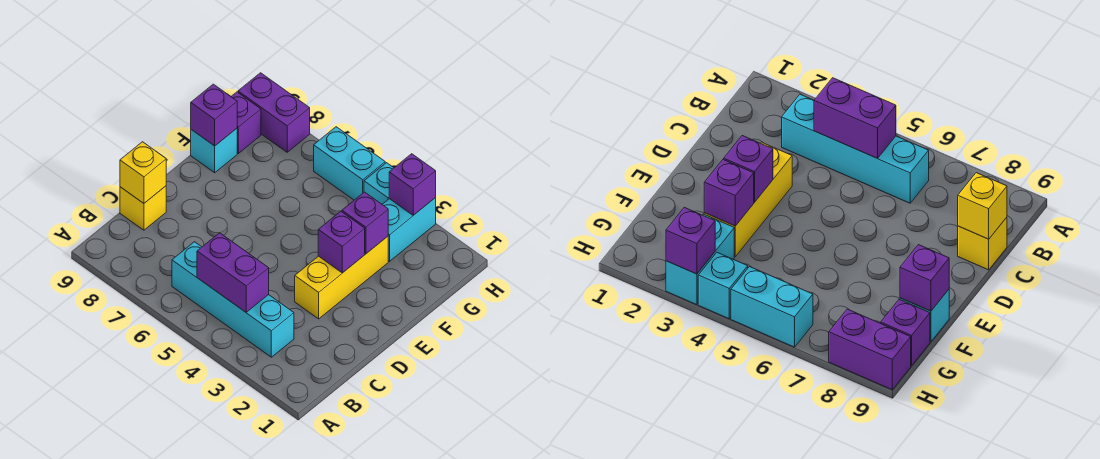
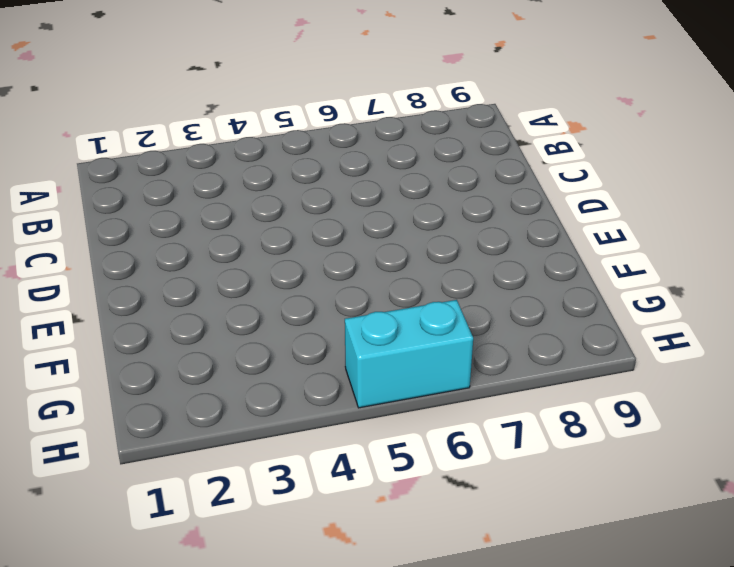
none -> cyan 1x4 brick [172,242,294,357]
none -> yellow 1x1 brick [120,186,166,230]
none -> yellow 1x3 brick [295,236,388,319]

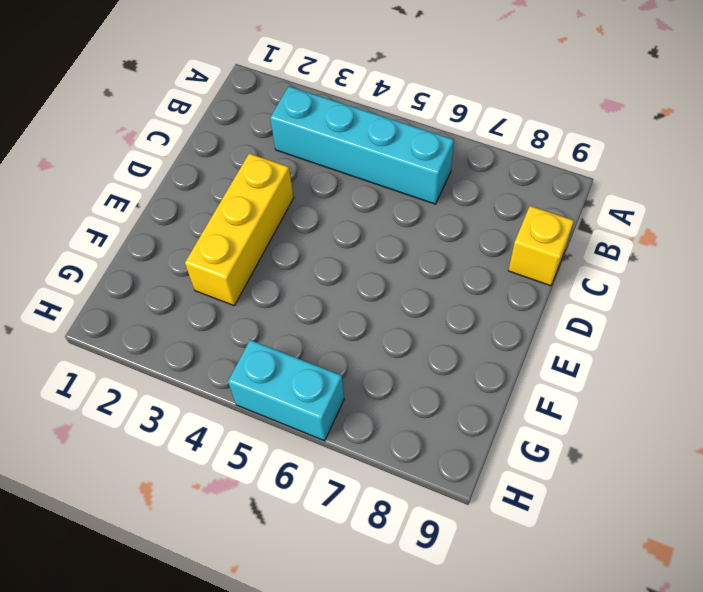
none -> cyan 1x1 brick [191,128,237,173]
none -> cyan 1x2 brick [382,198,436,261]
none -> purple 1x1 brick [231,92,261,153]

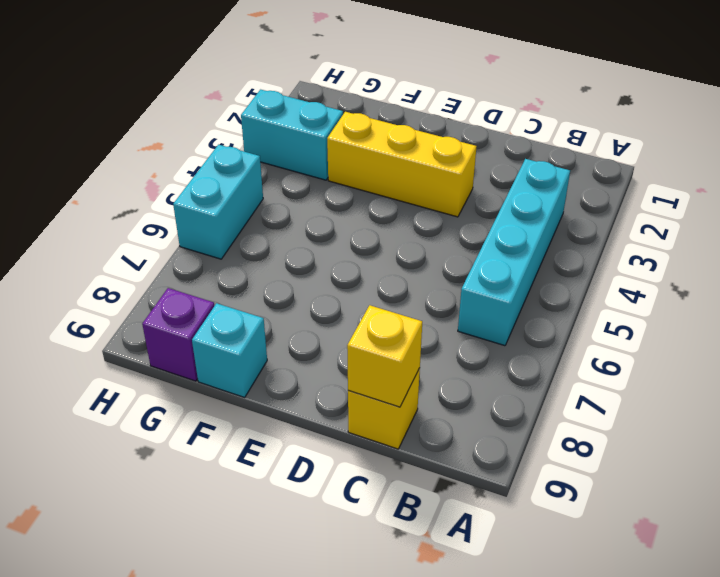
none -> cyan 1x1 brick [364,163,393,204]
none -> purple 1x2 brick [238,73,310,152]
none -> purple 1x2 brick [197,233,269,312]

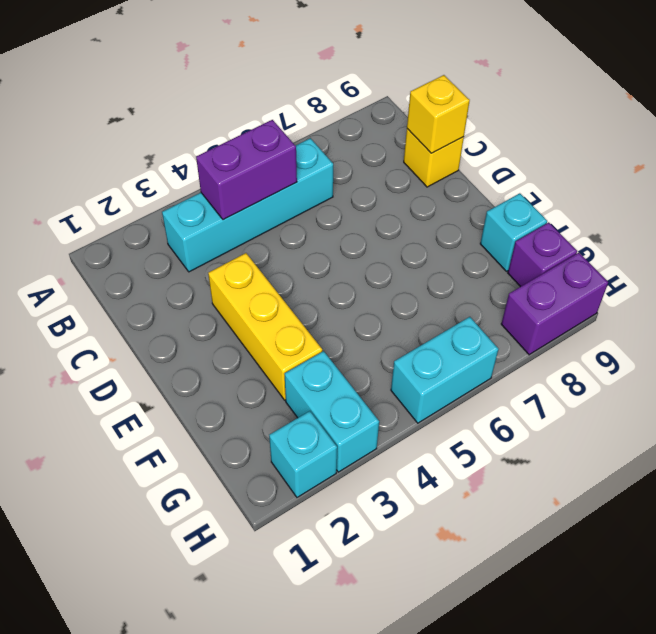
cyan 1x1 brick [269,411,337,497] -> cyan 1x1 brick moved to [364,163,393,204]
none -> purple 1x1 brick [318,211,365,273]
none -> purple 1x1 brick [342,192,388,254]
none -> purple 1x1 brick [191,84,237,146]

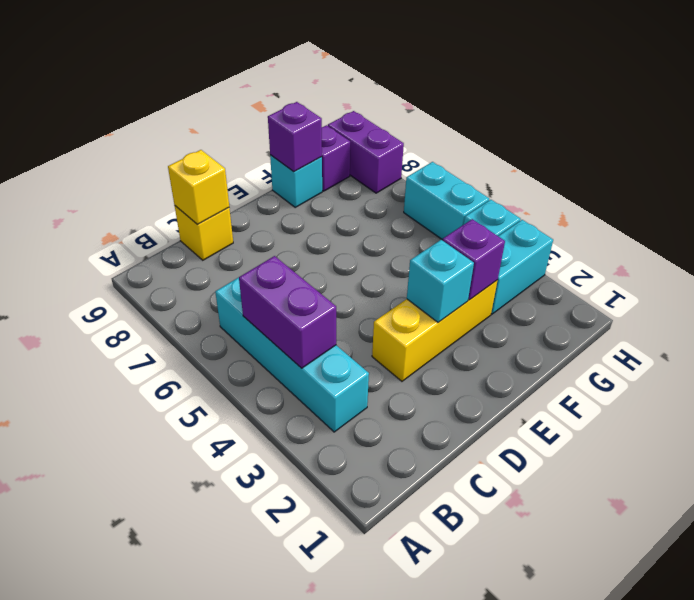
cyan 1x1 brick [407,240,474,322] -> purple 1x1 brick [318,211,365,273]
none -> purple 1x1 brick [389,154,436,215]

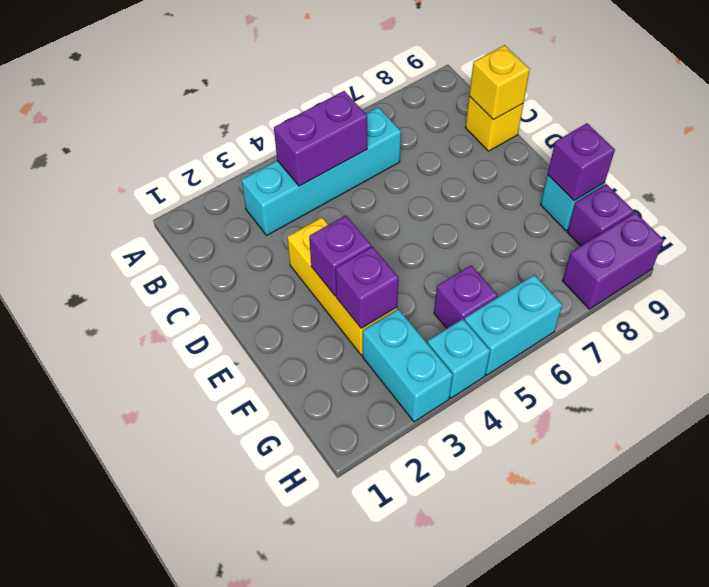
purple 1x1 brick [434,266,498,328] -> purple 1x1 brick moved to [389,154,436,215]

